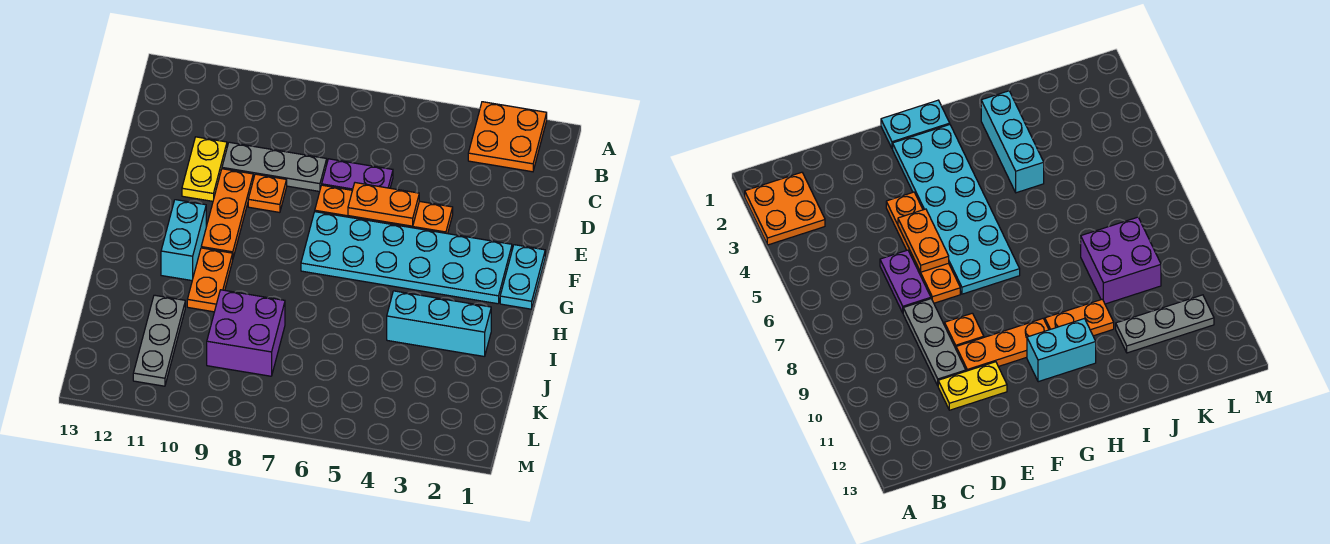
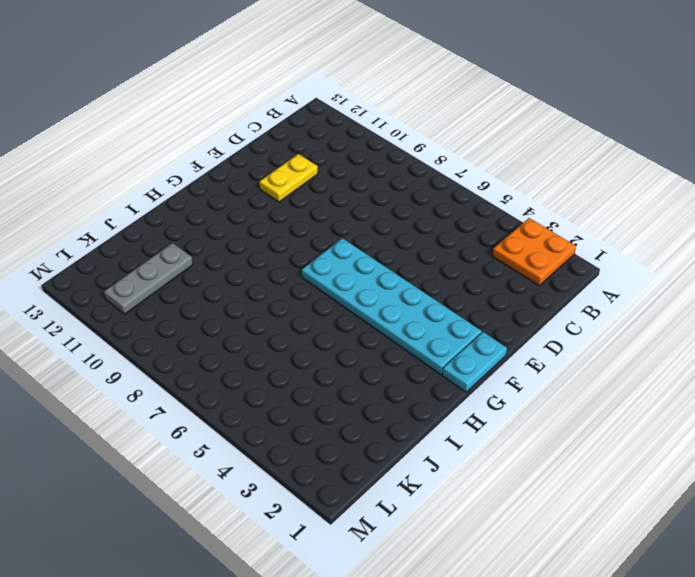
none -> purple 1x2 plate [322,159,393,190]
none -> grey 1x3 plate [222,142,327,192]
none -> orange 1x4 plate [315,185,453,234]

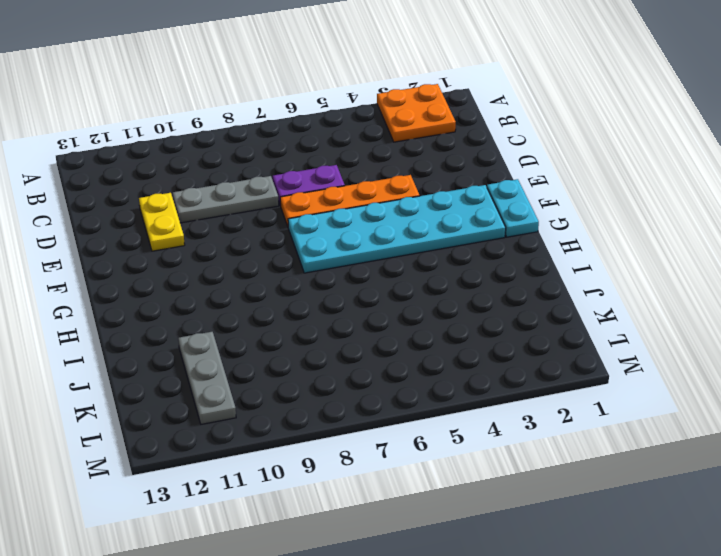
none -> orange 1x1 plate [248,174,287,212]
none -> orange 1x3 plate [201,169,253,257]
none -> cyan 1x2 brick [161,200,206,281]

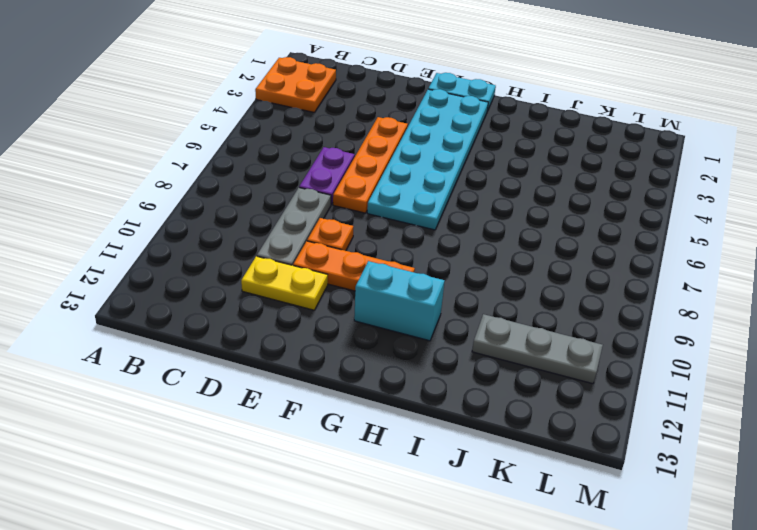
none -> orange 1x2 plate [187,248,233,312]
none -> cyan 1x3 brick [387,291,491,357]
none -> purple 2x2 brick [207,290,285,376]

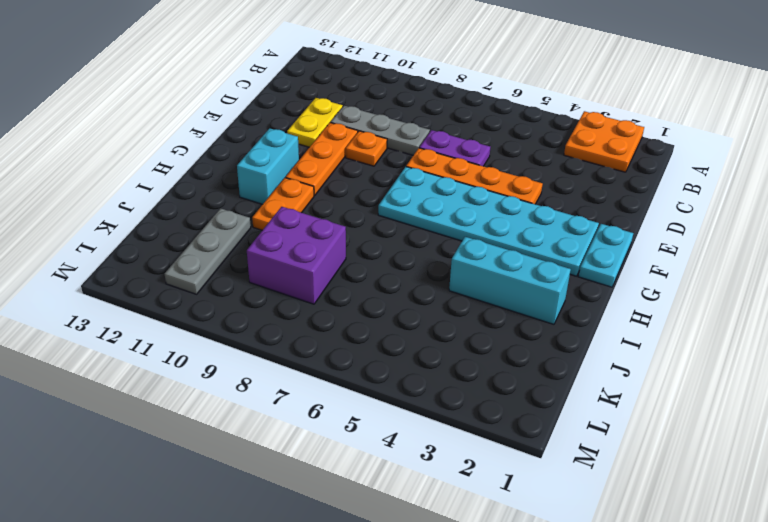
none -> orange 1x2 plate [348,183,419,226]

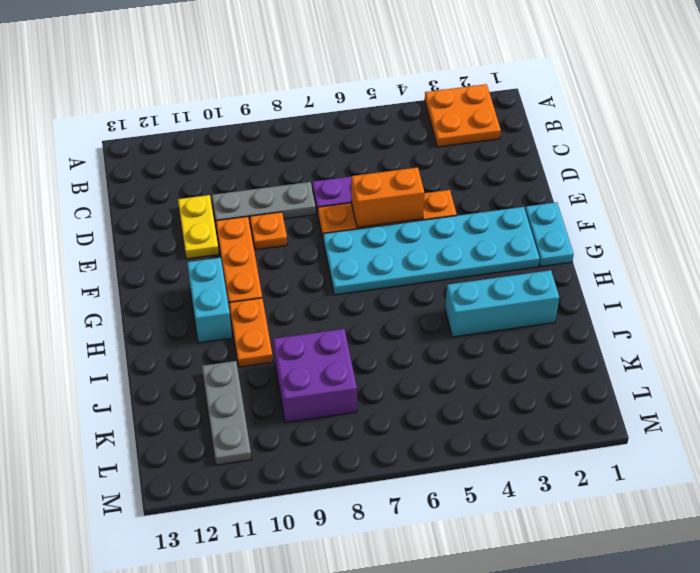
orange 1x2 brick [351,167,424,227] -> orange 1x2 plate [348,183,419,226]

